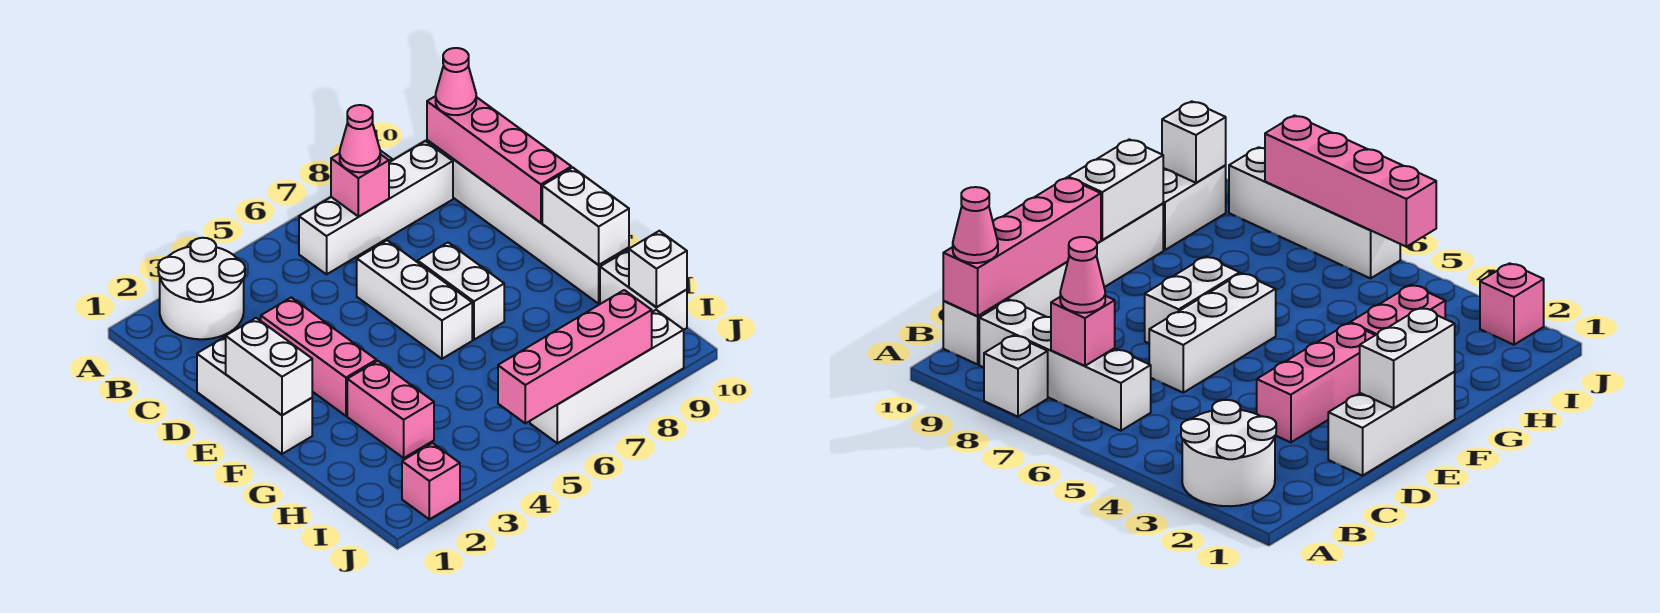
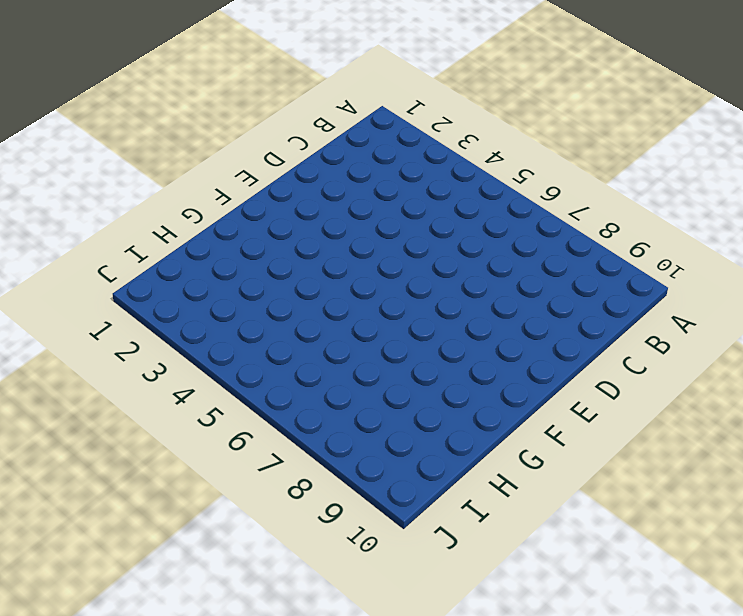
none -> white 2x2 round brick [158,238,245,339]
none -> white 1x1 brick [984,335,1048,417]
none -> white 1x4 brick [299,141,453,274]

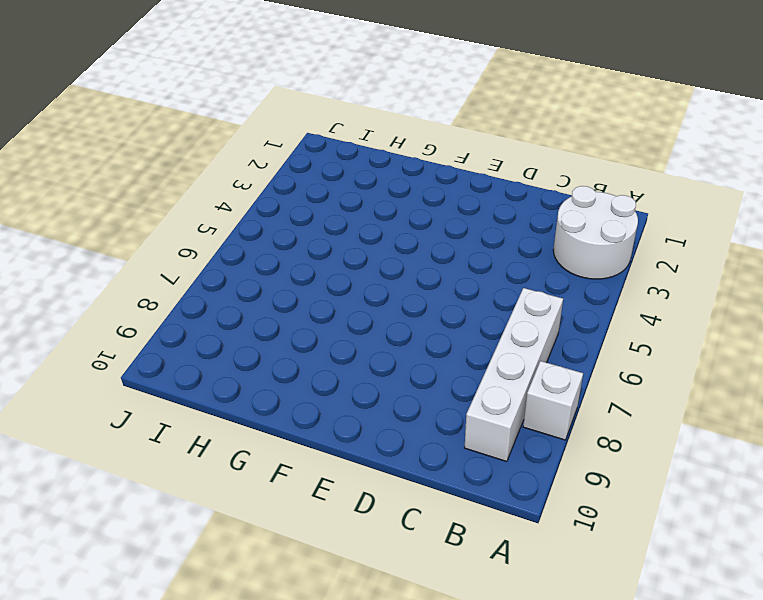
none -> white 1x6 brick [427,140,629,304]
none -> white 1x3 brick [197,336,312,454]
none -> pink 1x3 brick [261,297,376,416]

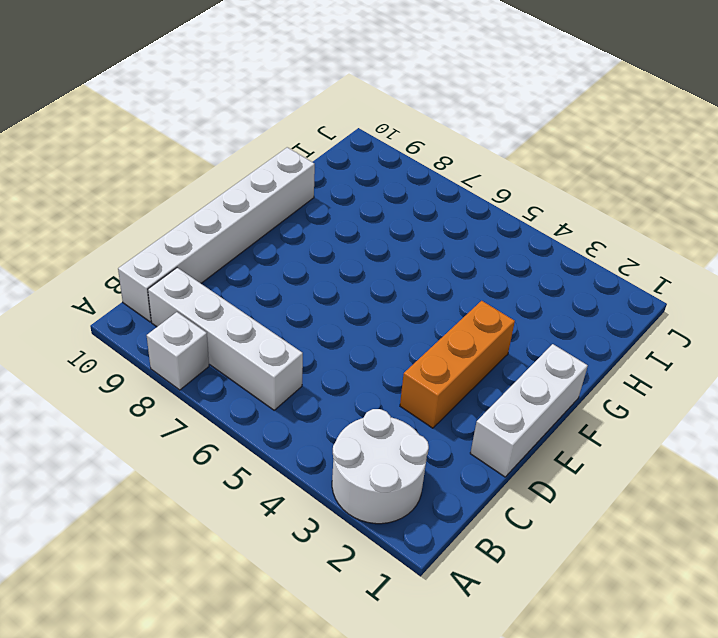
orange 1x3 brick [400,301,515,428] -> pink 1x3 brick [261,297,376,416]
none -> white 1x3 brick [357,240,472,359]
none -> white 1x2 brick [418,243,504,340]
none -> pink 1x2 brick [347,361,434,458]

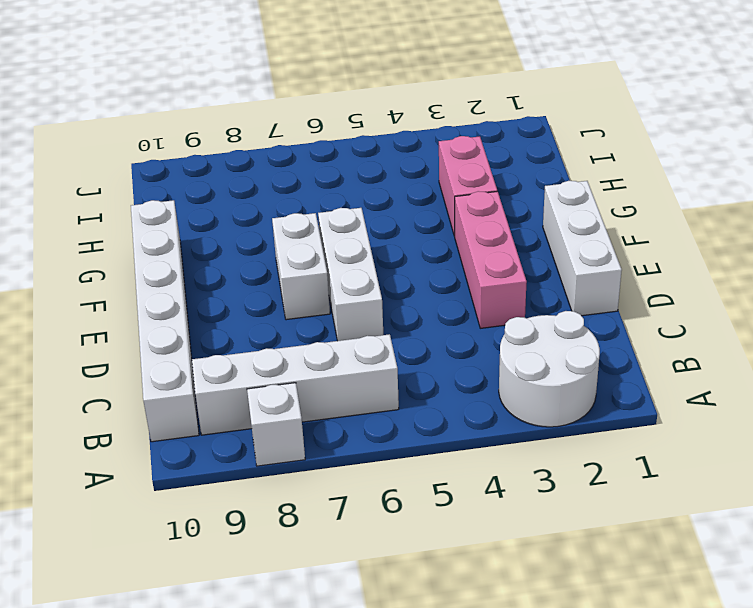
none -> white 1x2 brick [600,250,687,330]
none -> pink 1x1 brick [402,443,460,519]
none -> white 1x4 brick [530,310,684,443]

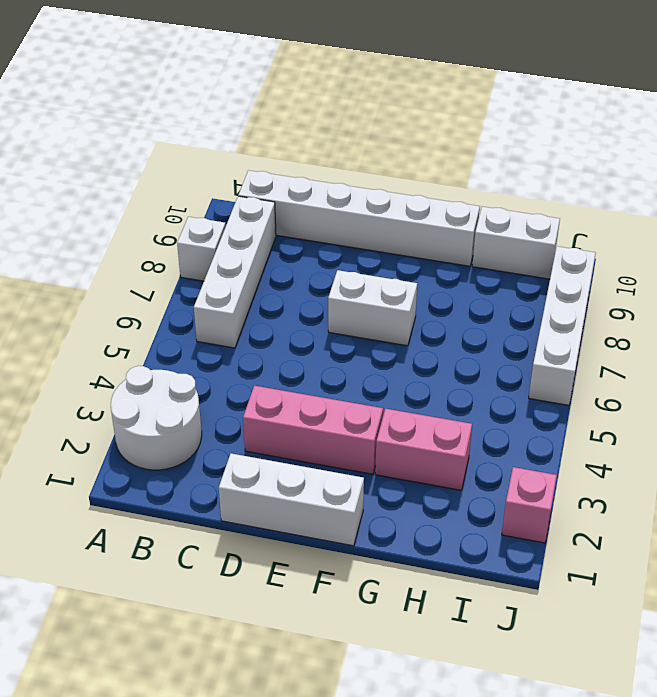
none -> white 1x3 brick [357,240,472,359]
none -> pink 1x1 brick [331,153,389,217]
none -> pink 1x4 brick [427,96,571,223]

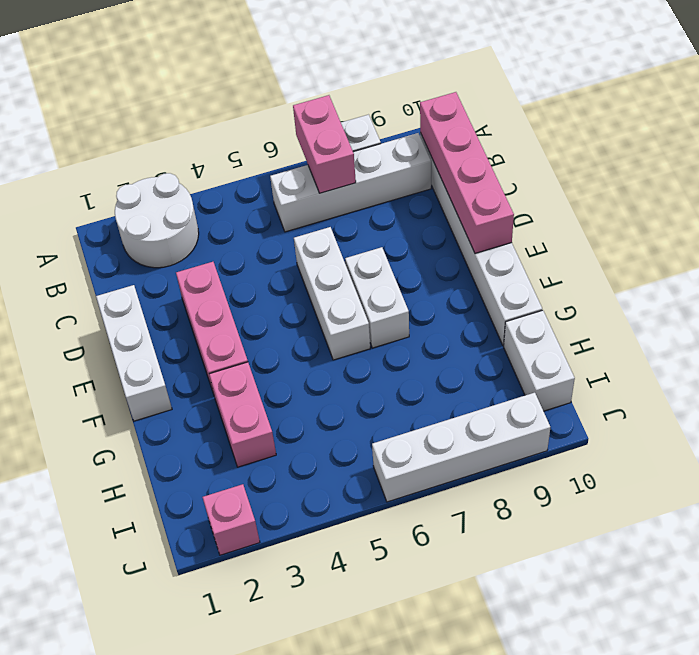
pink 1x2 brick [293,95,356,193] -> pink 1x1 brick [331,153,389,217]
none -> white 1x2 brick [226,318,312,415]
none -> white 1x2 brick [542,168,629,265]
none -> white 1x1 brick [629,231,687,307]

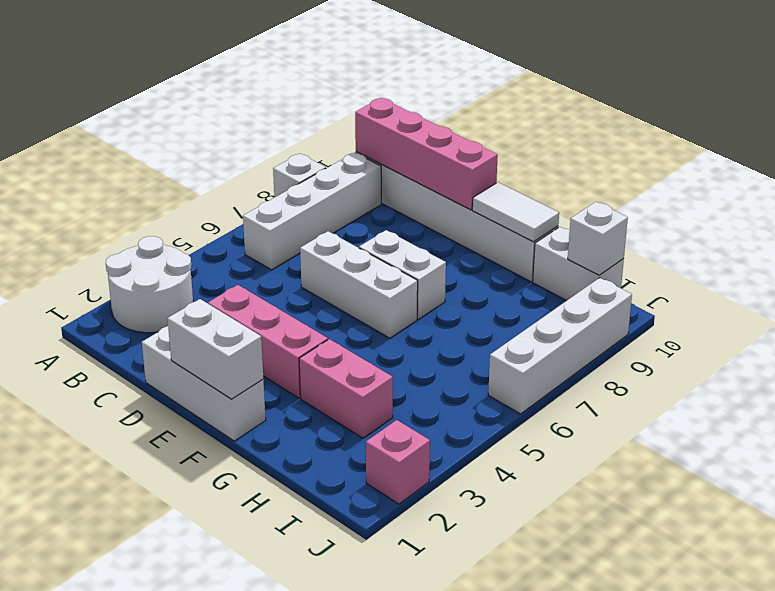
white 1x2 tile [472,182,559,242] -> white 1x2 brick [542,168,629,265]
none -> pink 1x1 brick [331,153,389,217]
none -> pink 1x4 brick [498,290,652,423]
none -> pink 1x1 cone [340,105,380,172]

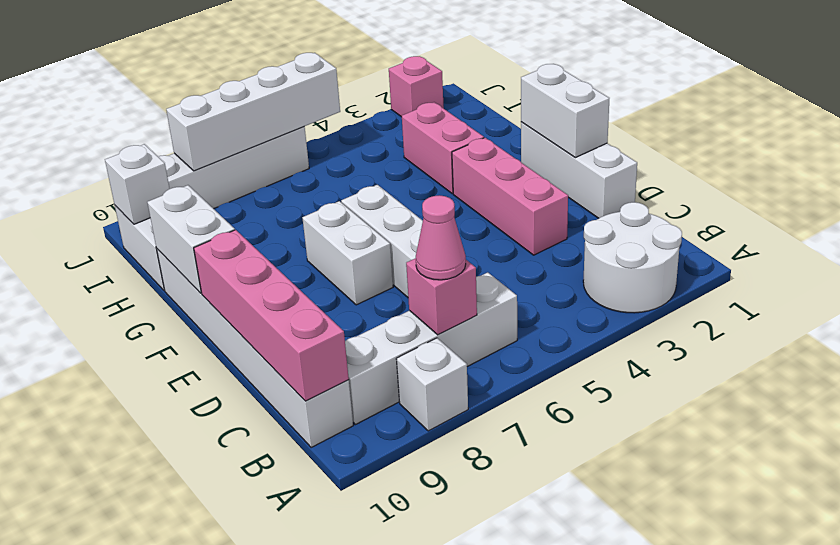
white 1x4 brick [166,53,340,171] -> pink 1x4 brick [498,290,652,423]
none -> pink 1x1 cone [436,48,476,115]

